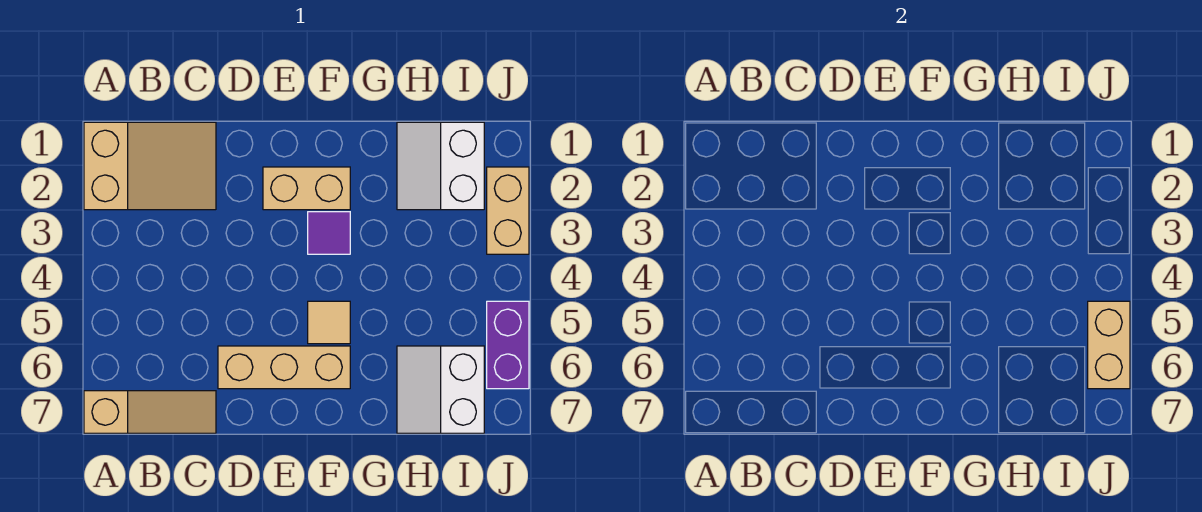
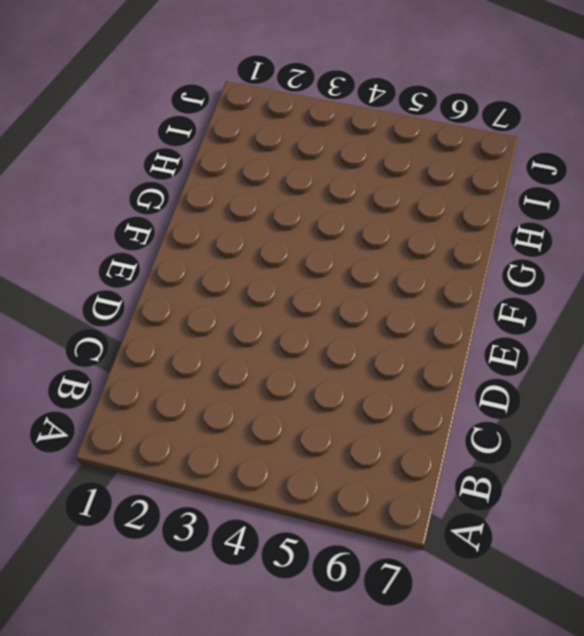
none -> tan 2x3 slope [84,122,216,210]
none -> tan 1x3 slope [84,391,216,433]

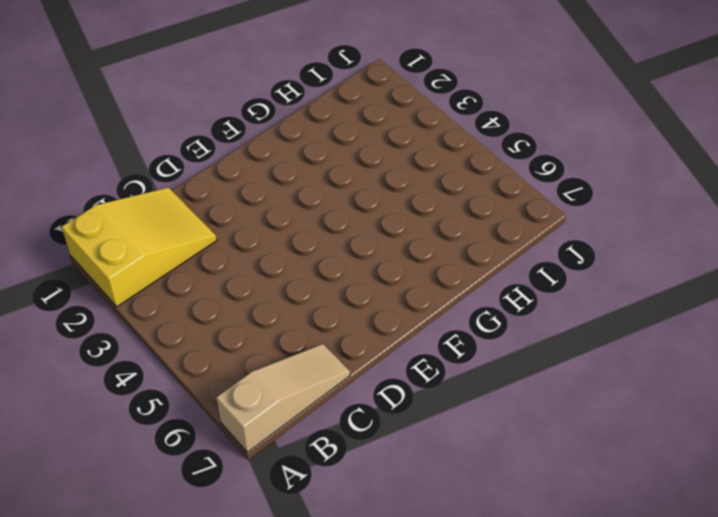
yellow 2x3 slope [62,187,217,307] -> tan 2x3 slope [84,122,216,210]
none -> tan 1x3 brick [218,346,350,389]
none -> tan 1x2 brick [263,167,350,210]

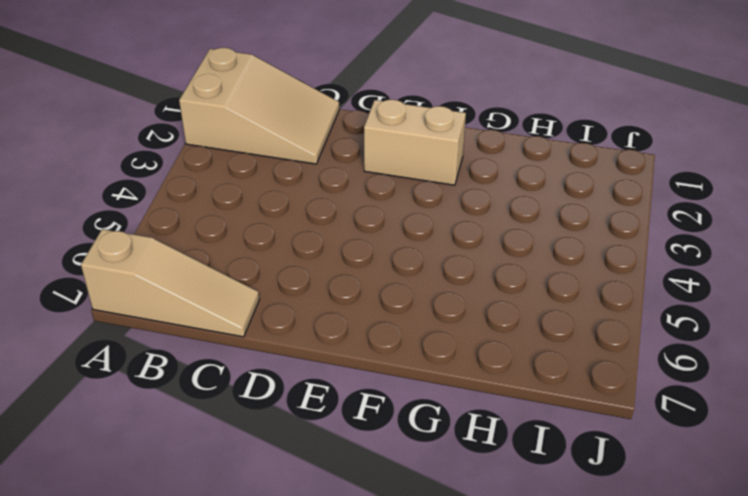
none -> tan 1x3 brick [218,346,350,389]
none -> purple 1x1 tile [308,212,350,254]

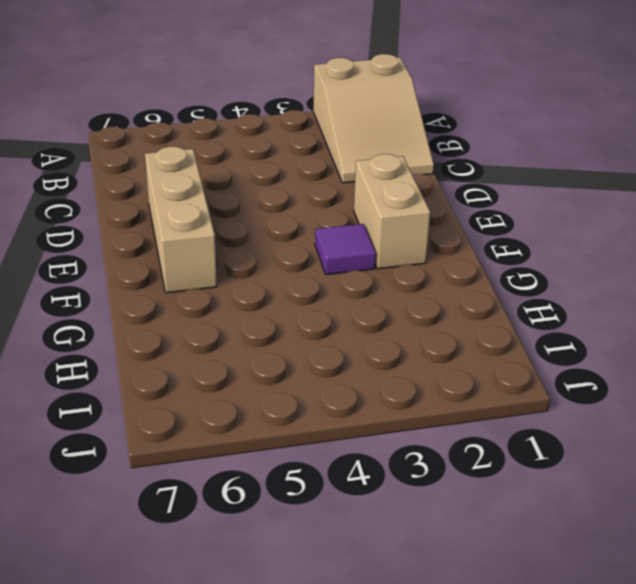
none -> tan 1x3 slope [84,391,216,433]
none -> tan 1x1 tile [308,301,350,344]

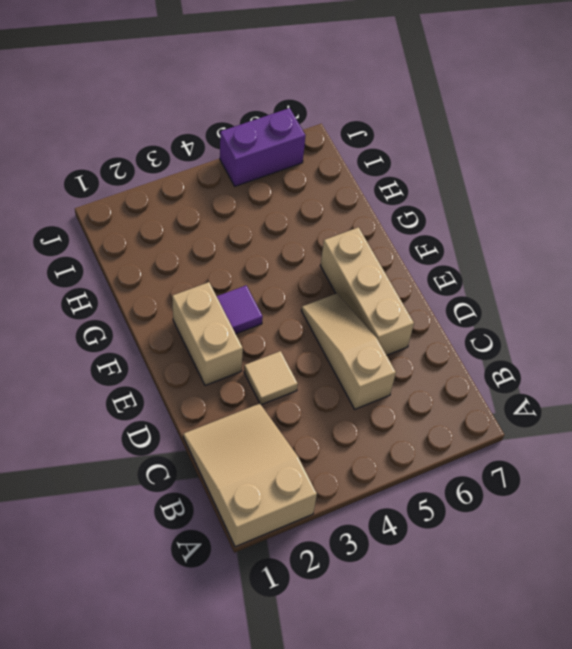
tan 1x3 slope [302,293,396,409] -> tan 1x3 slope moved to [84,391,216,433]
tan 1x1 tile [244,351,298,405] -> tan 1x1 tile moved to [308,301,350,344]
none -> white 2x2 slope [397,122,484,210]
none -> white 2x2 slope [397,346,484,433]

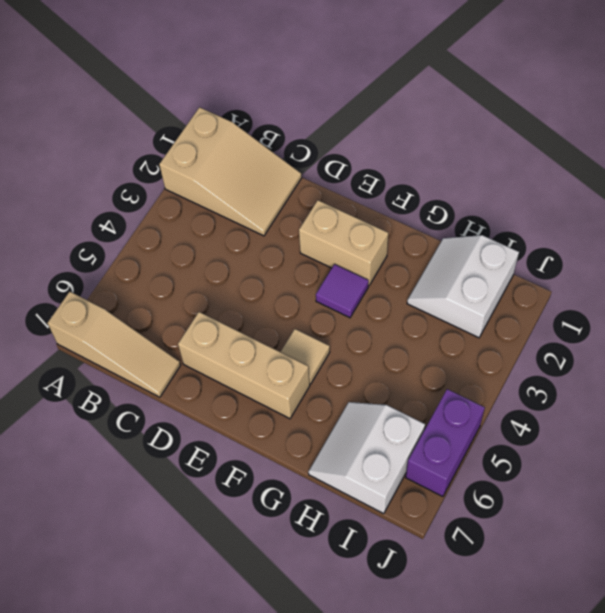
none -> tan 1x2 brick [487,167,529,254]
none -> tan 1x2 brick [1088,301,1130,389]

